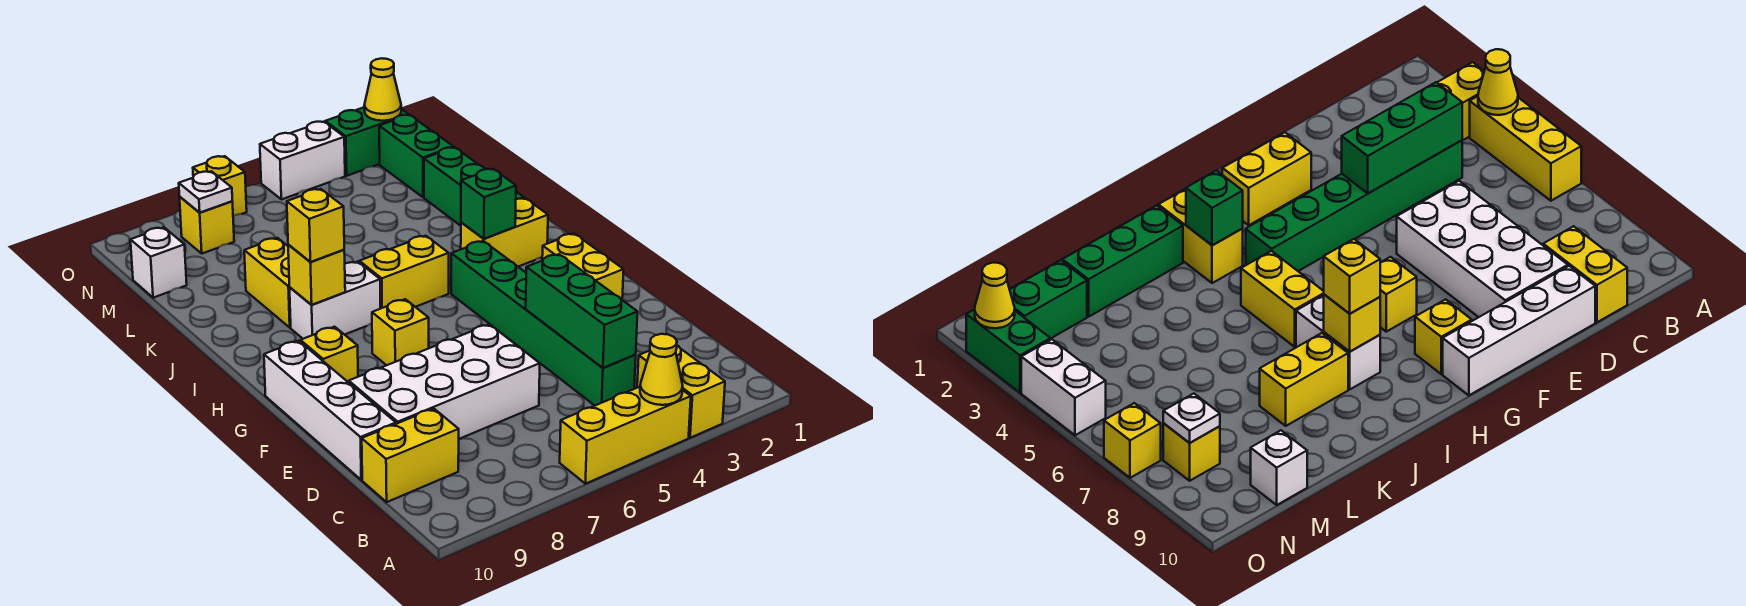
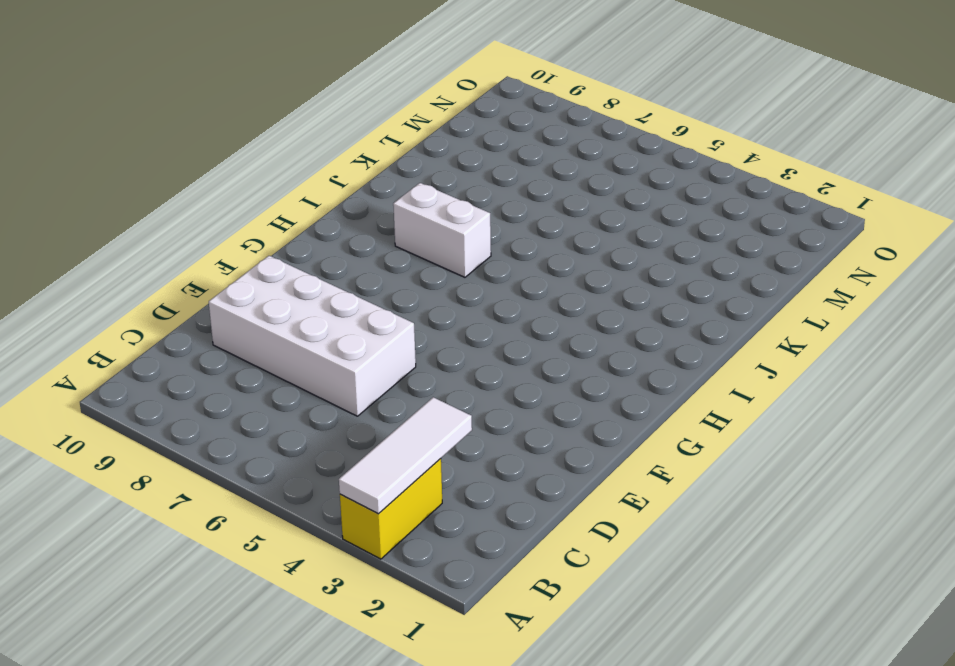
white 1x3 tile [339,397,472,514] -> none
none -> yellow 1x3 brick [560,387,691,484]
none -> green 1x6 brick [451,241,636,406]
none -> yellow 1x2 brick [362,409,459,502]

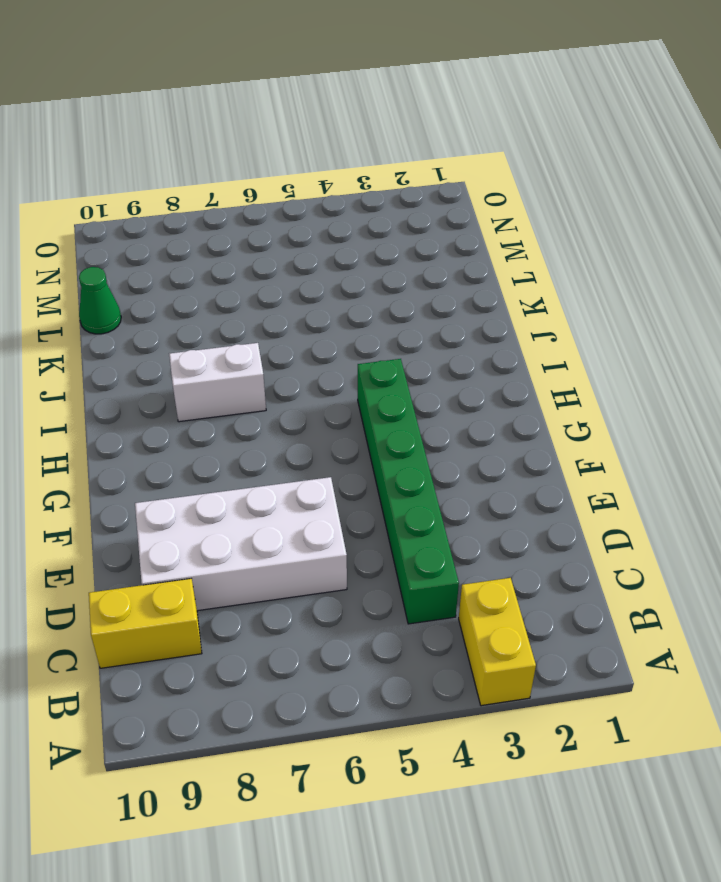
green 1x1 cone [79,267,121,334] -> none
none -> yellow 1x3 brick [560,387,691,484]
none -> white 1x4 brick [264,341,396,480]
none -> yellow 1x2 brick [542,234,624,300]

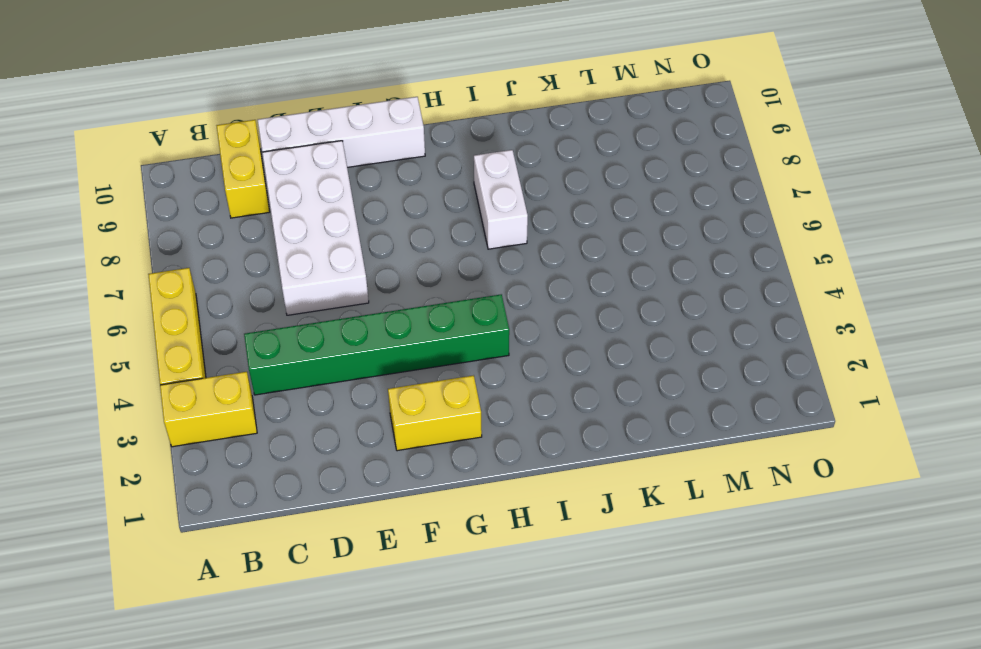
none -> yellow 1x1 brick [372,299,429,365]
none -> yellow 1x1 brick [300,327,358,383]
none -> yellow 1x2 brick [461,198,548,267]

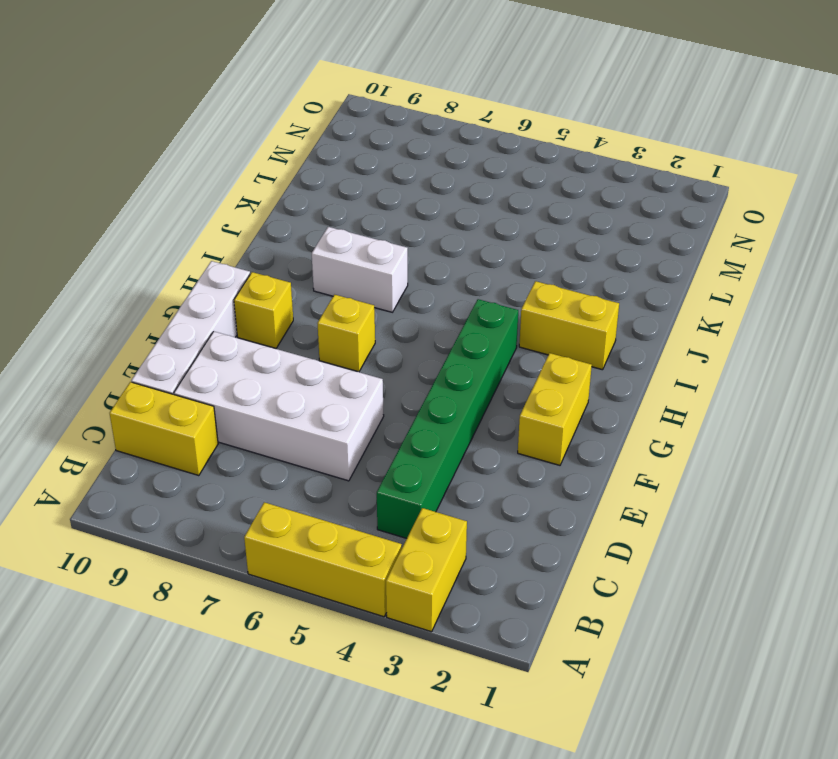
none -> yellow 1x2 brick [359,236,449,308]
none -> green 1x3 brick [424,147,524,226]
none -> yellow 1x2 brick [244,238,291,327]

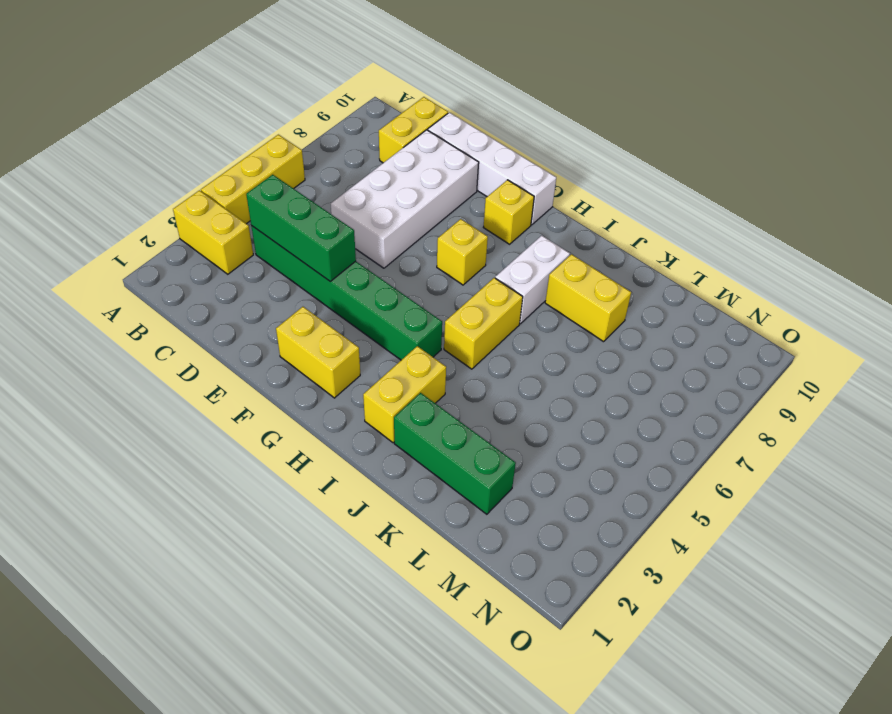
none -> green 1x2 brick [379,115,453,197]
none -> white 1x1 brick [130,227,187,298]
none -> yellow 1x1 brick [180,197,234,254]

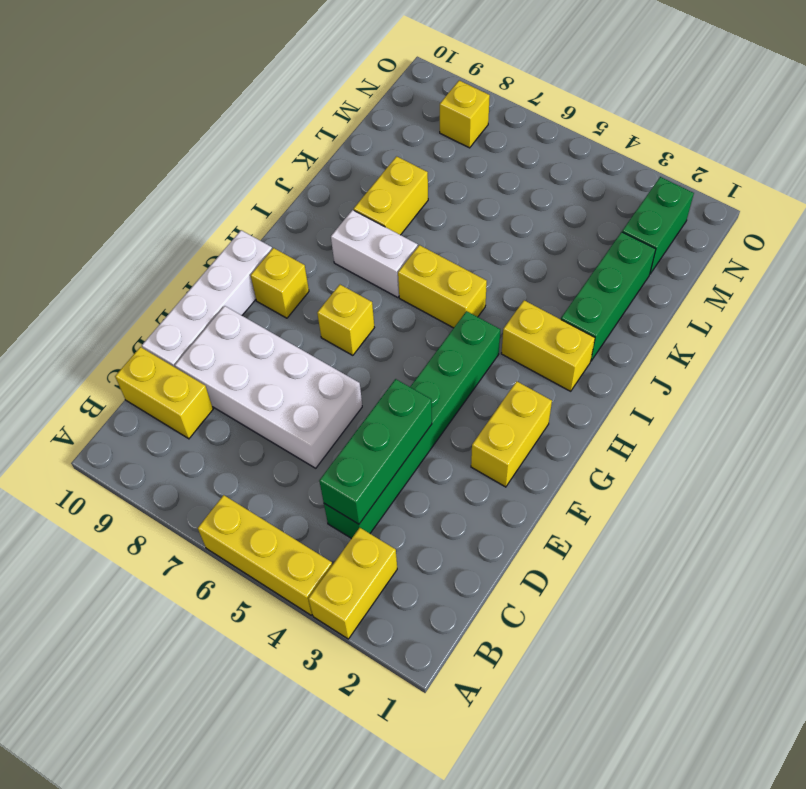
none -> white 1x1 brick [130,227,187,298]
none -> green 1x2 brick [325,107,409,176]
none -> white 1x2 brick [260,122,345,199]

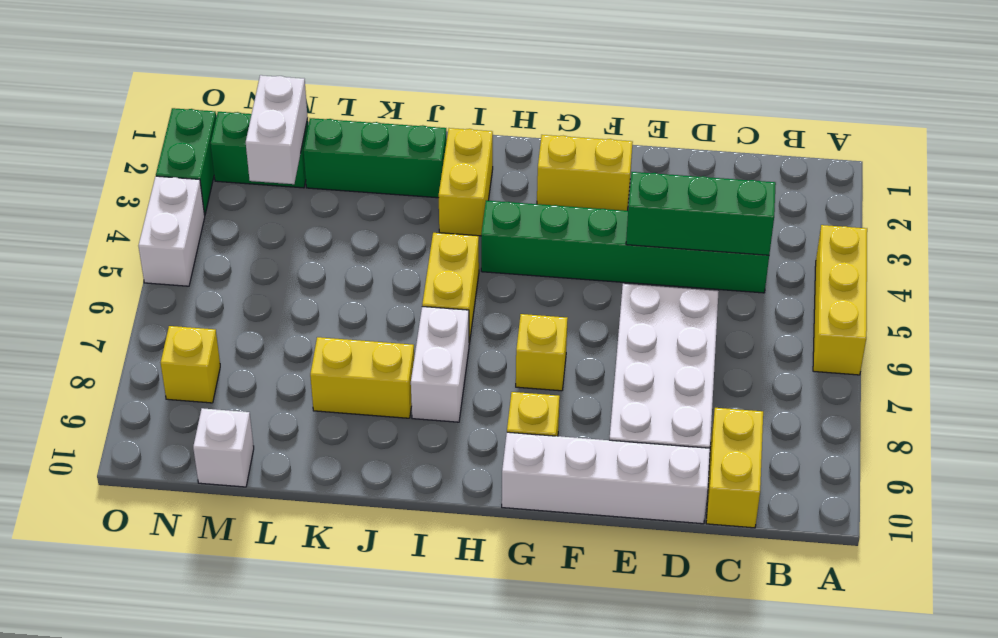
white 1x2 brick [246,75,308,184] -> none
none -> yellow 1x2 brick [637,346,725,438]
none -> yellow 1x1 brick [193,156,247,216]
none -> yellow 1x1 cone [640,334,683,405]

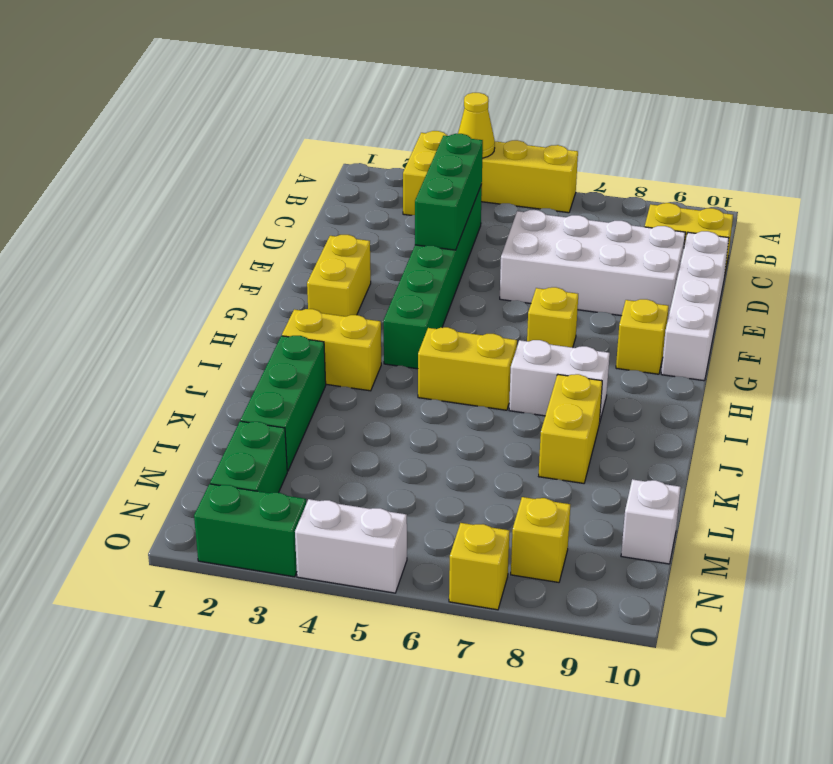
none -> green 1x1 brick [461,169,516,239]
none -> yellow 1x1 brick [288,245,345,305]
none -> white 1x1 plate [179,171,232,213]

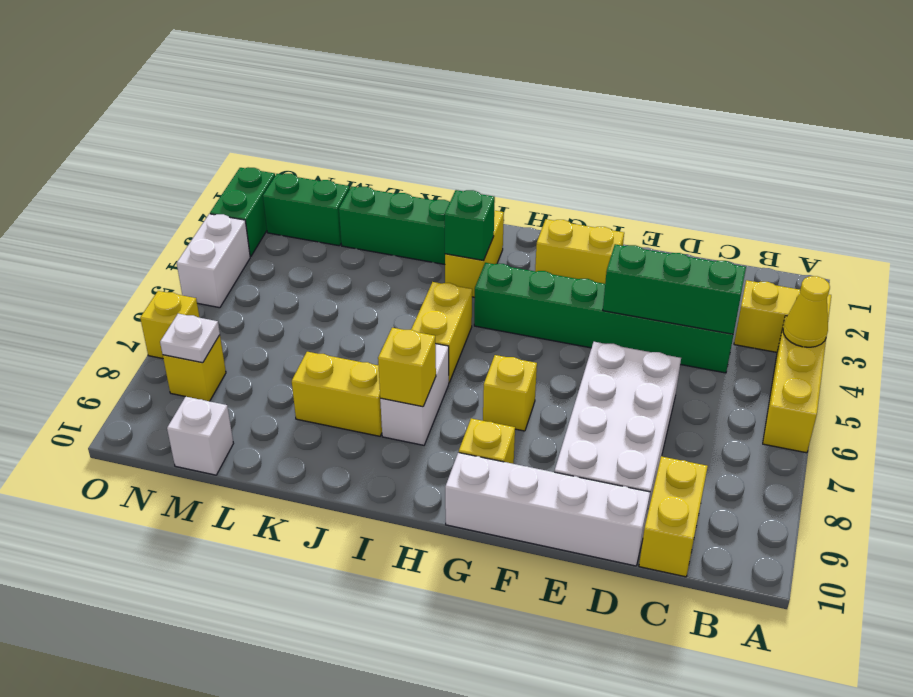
none -> yellow 1x1 cone [364,58,401,121]
none -> yellow 1x1 brick [287,189,344,262]

